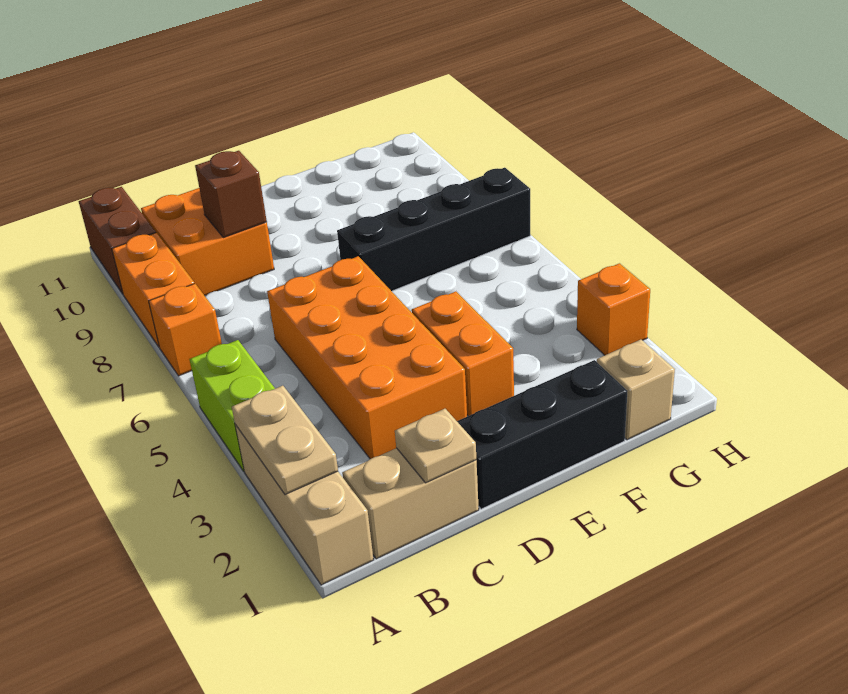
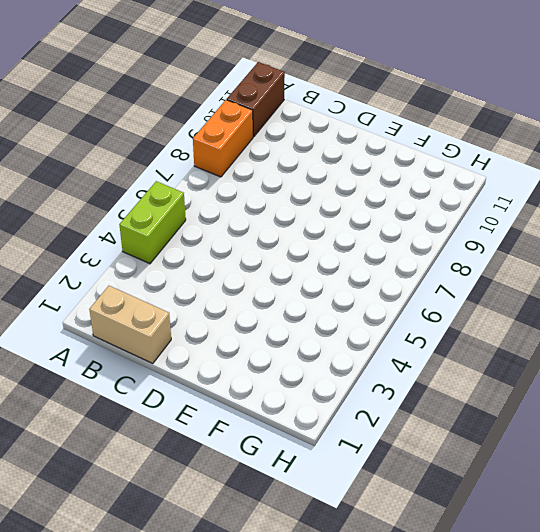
none -> tan 1x3 brick [235,424,373,585]
none -> orange 1x1 brick [149,284,222,376]
none -> orange 2x2 brick [141,188,274,296]

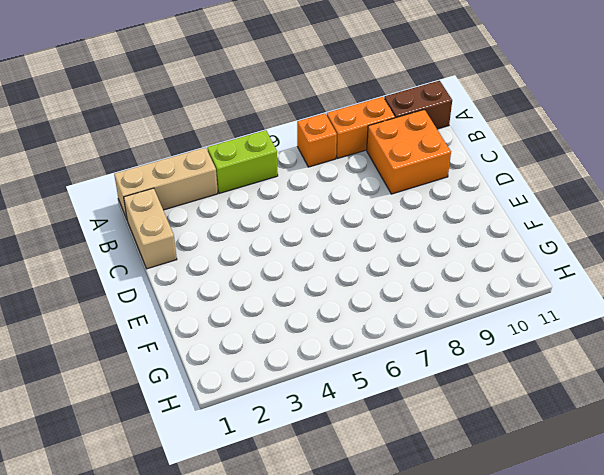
none -> orange 2x4 brick [267,256,467,459]
none -> black 1x3 brick [457,360,628,509]
none -> orange 1x2 brick [412,292,514,416]

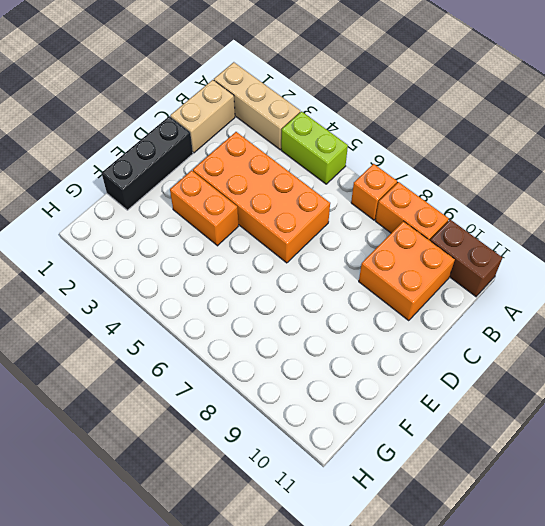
none -> black 1x4 brick [337,168,530,291]
none -> tan 1x1 brick [597,340,675,440]
none -> orange 1x1 brick [577,263,650,355]

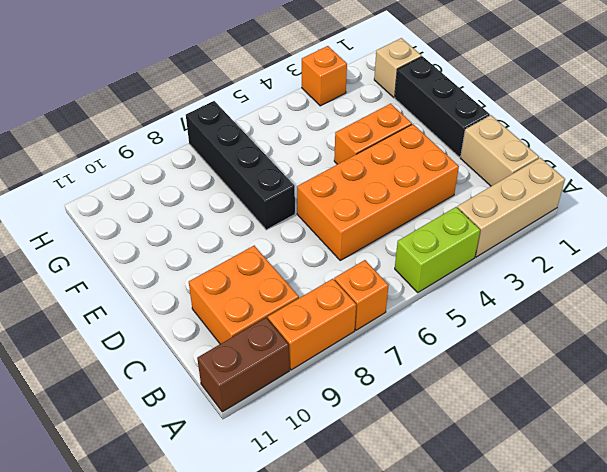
none -> tan 1x2 plate [232,386,338,495]
none -> tan 1x1 plate [395,409,476,483]
none -> brown 1x1 brick [195,151,267,238]

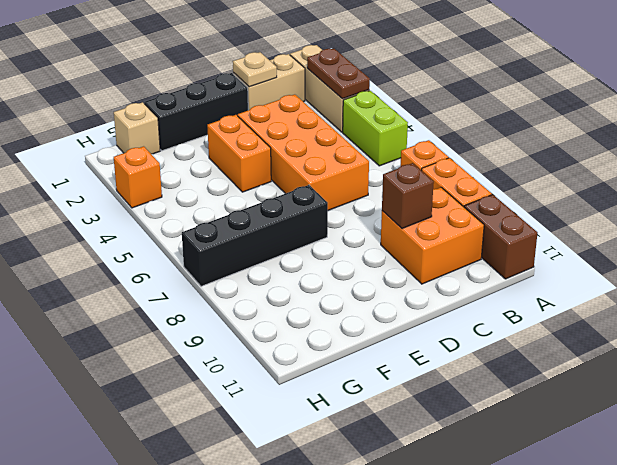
brown 1x2 plate [307,49,370,99] -> tan 1x2 plate [232,386,338,495]

